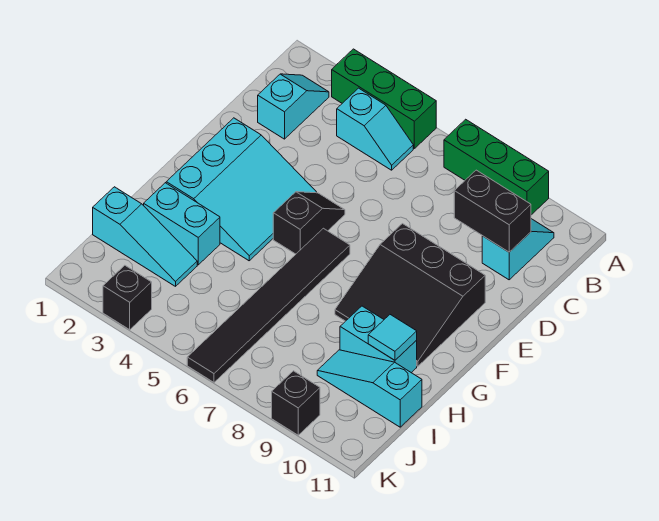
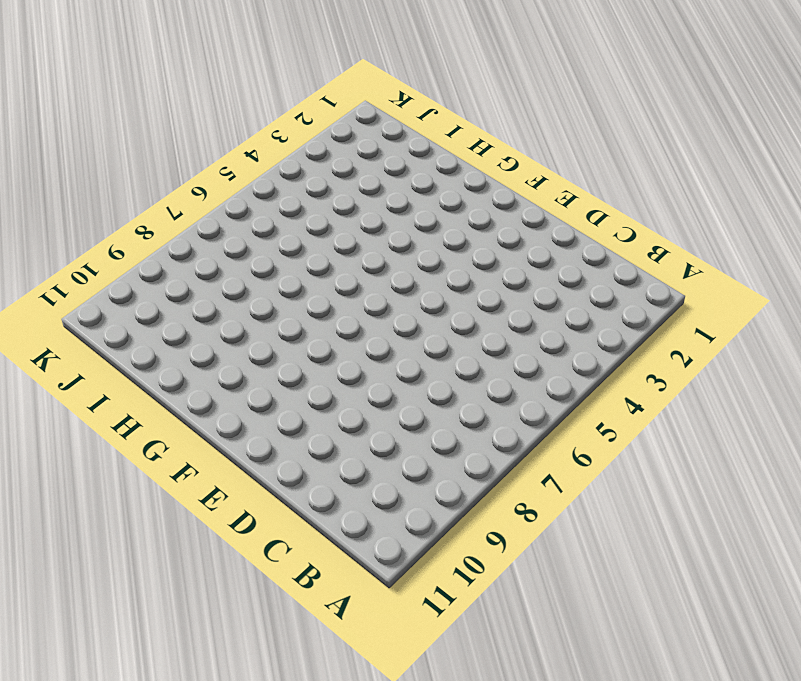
none -> green 1x3 brick [332,49,436,148]
none -> green 1x3 brick [444,119,549,215]
none -> cyan 1x2 slope [258,74,329,139]

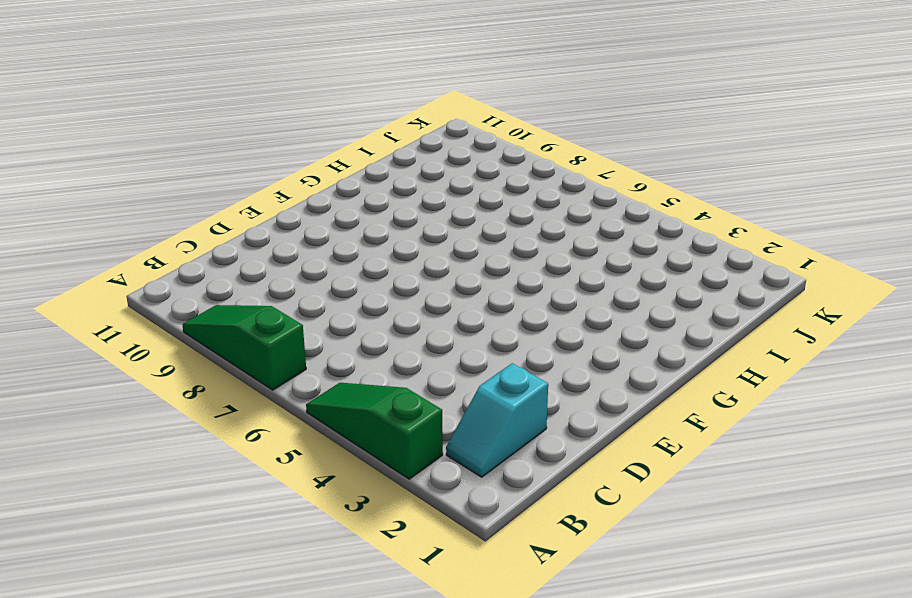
green 1x3 slope [306,383,443,479] -> green 1x3 brick [332,49,436,148]
green 1x3 slope [182,305,306,390] -> green 1x3 brick [444,119,549,215]
none -> cyan 1x2 slope [337,88,413,170]
none -> cyan 1x2 slope [482,219,554,280]
none -> cyan 3x3 slope [166,118,316,261]

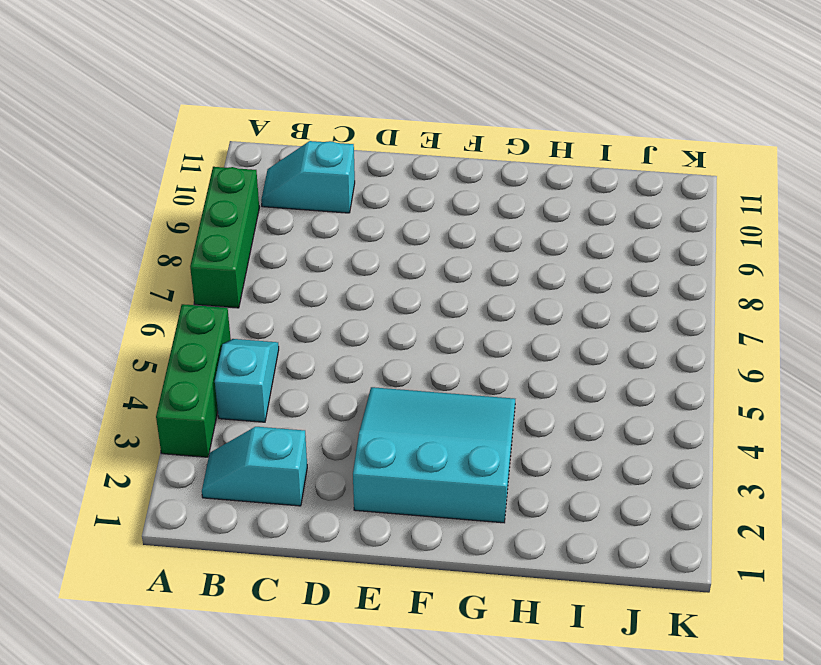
none -> black 1x2 slope [273,192,345,254]
none -> black 3x3 slope [335,224,485,366]
none -> black 1x6 tile [187,228,350,382]

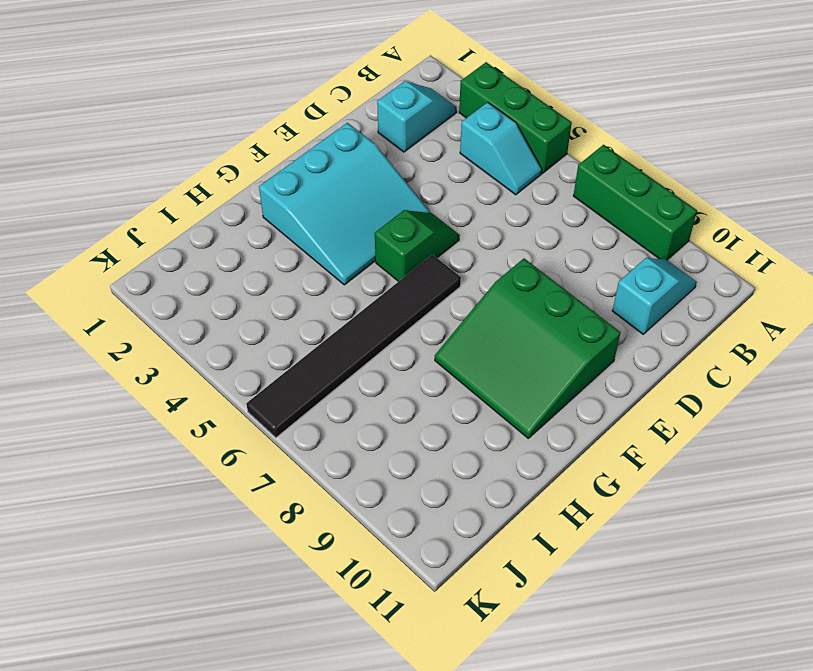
green 1x2 slope [375,210,460,282] -> black 1x2 slope [273,192,345,254]
green 3x3 slope [435,258,621,438] -> black 3x3 slope [335,224,485,366]
none -> cyan 1x2 brick [144,183,220,265]
none -> cyan 1x2 brick [340,306,417,373]
none -> cyan 1x3 slope [93,187,197,286]

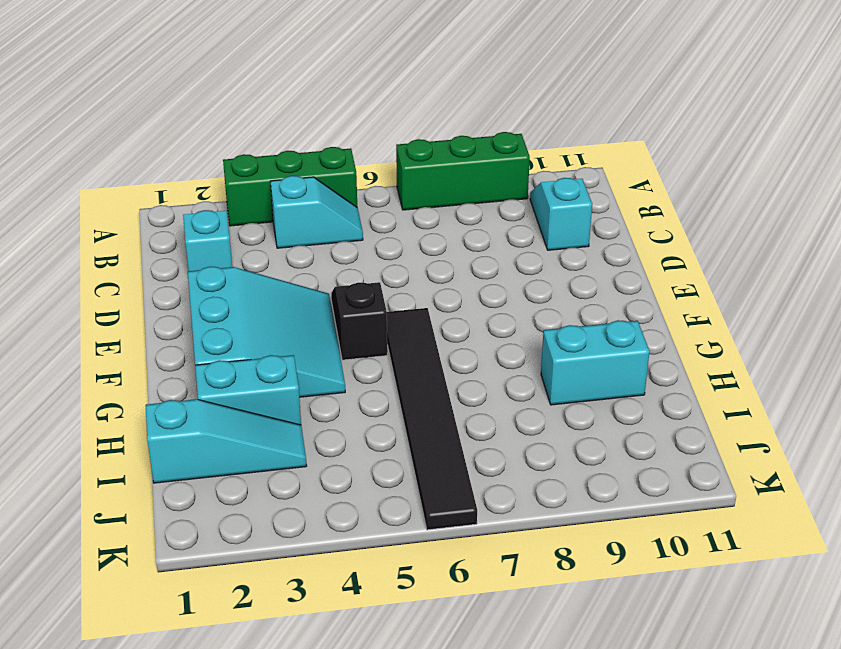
none -> black 3x3 slope [335,224,485,366]
none -> cyan 1x3 slope [317,350,422,427]
none -> black 1x1 brick [103,265,152,330]

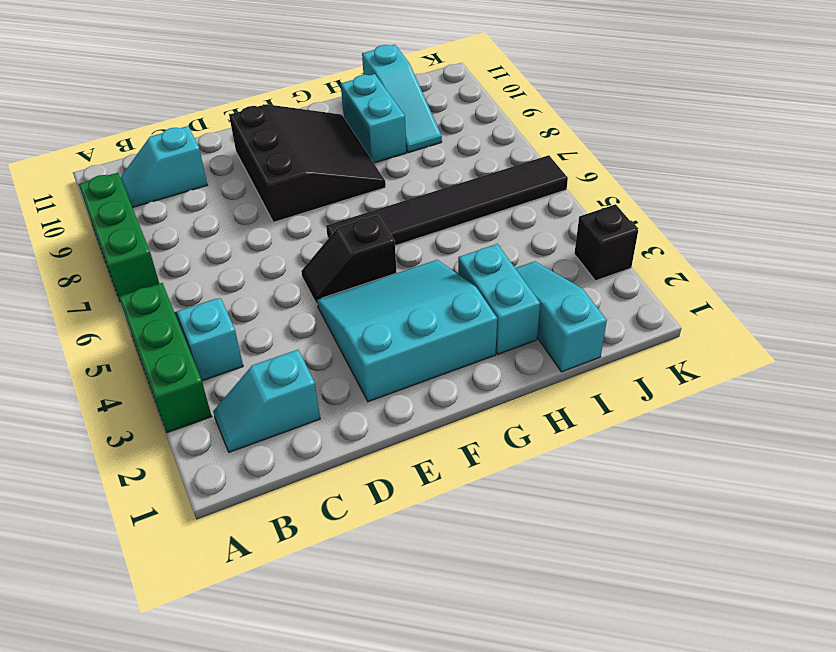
none -> black 1x1 brick [272,371,320,435]
none -> black 1x2 brick [454,170,531,252]
none -> cyan 1x1 tile [368,315,417,360]

